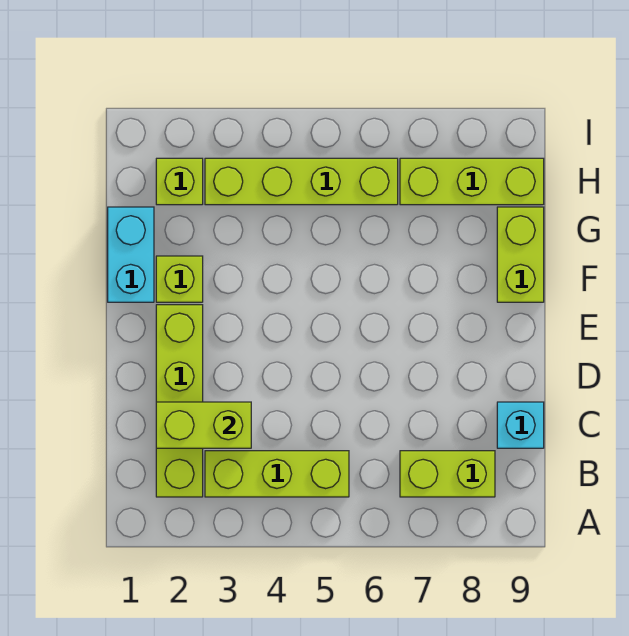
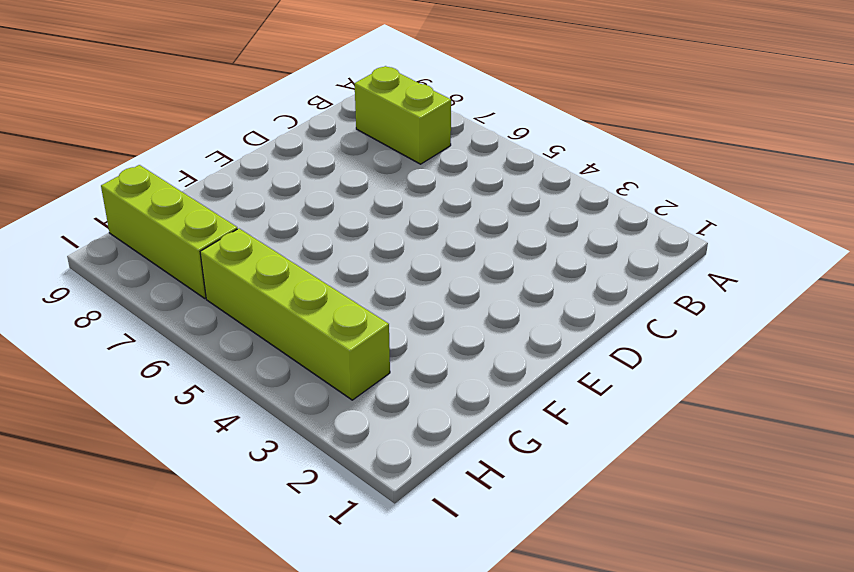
none -> lime 1x4 brick [156,305,203,497]
none -> lime 1x3 brick [205,451,349,497]

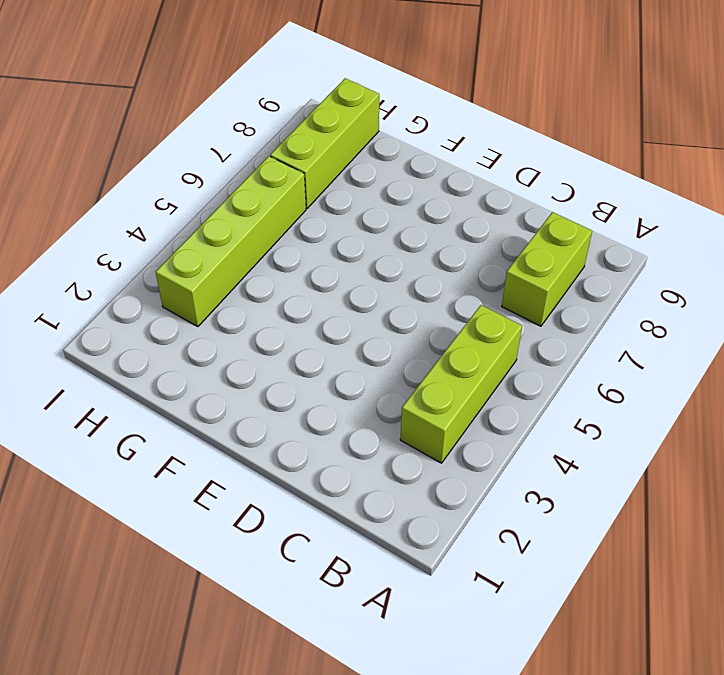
none -> lime 1x4 brick [156,305,203,497]
none -> cyan 1x1 brick [497,402,544,448]

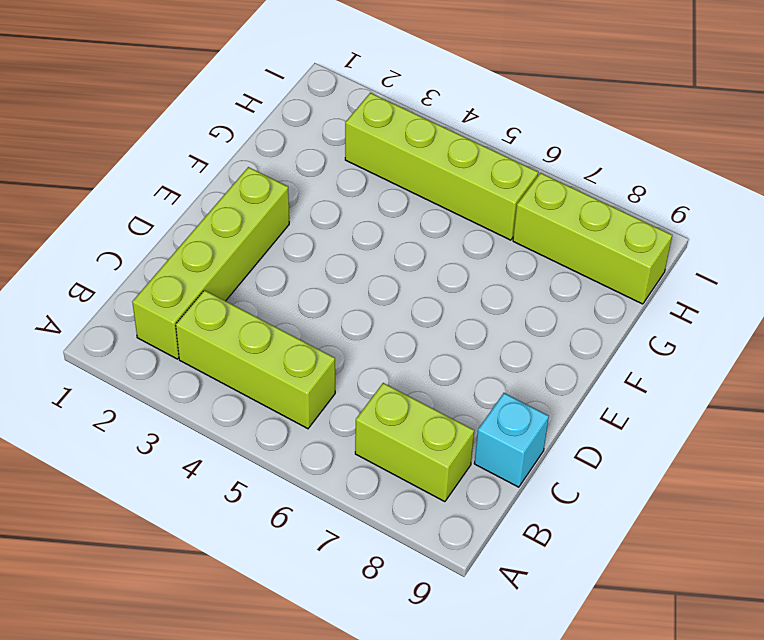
none -> cyan 1x2 brick [108,207,154,302]
none -> lime 1x1 brick [156,256,203,302]

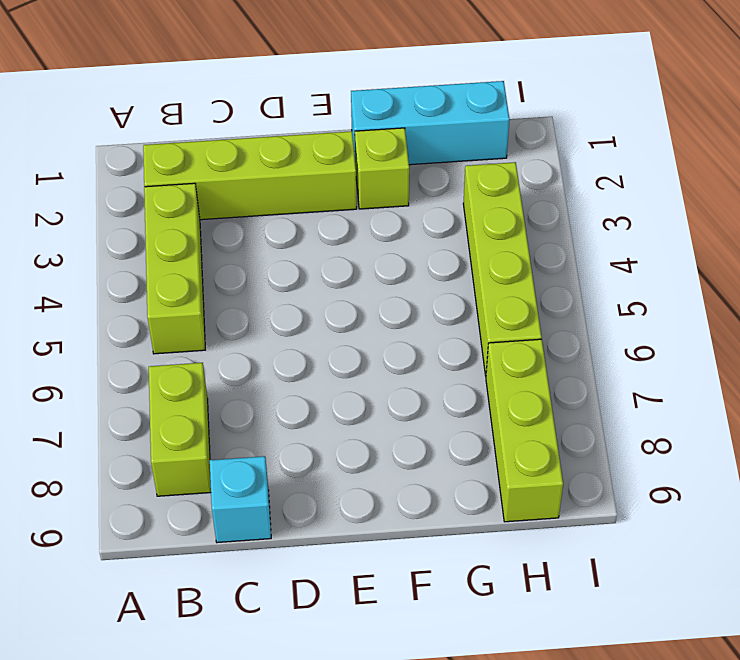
cyan 1x3 brick [351,81,509,165] -> cyan 1x2 brick [108,207,154,302]
none -> lime 1x2 brick [497,207,544,302]
none -> lime 1x1 brick [156,158,203,205]

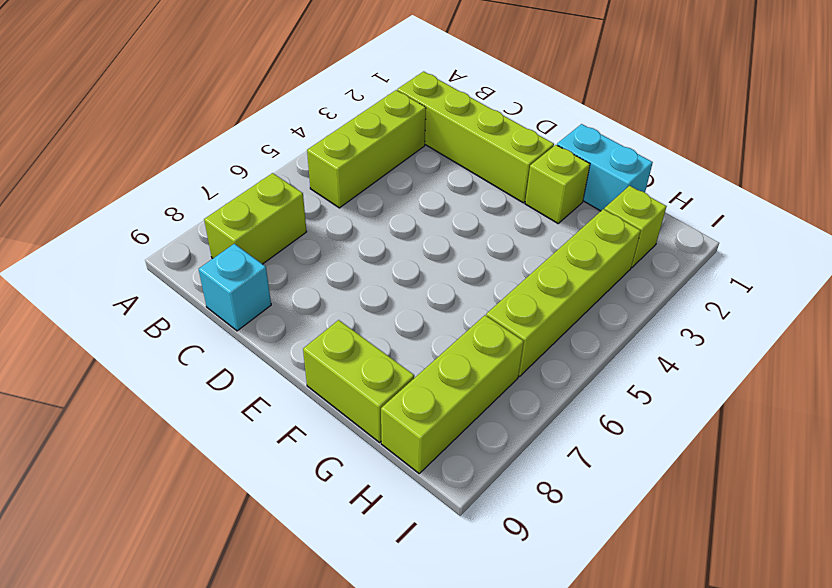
none -> lime 1x2 brick [156,402,251,448]

